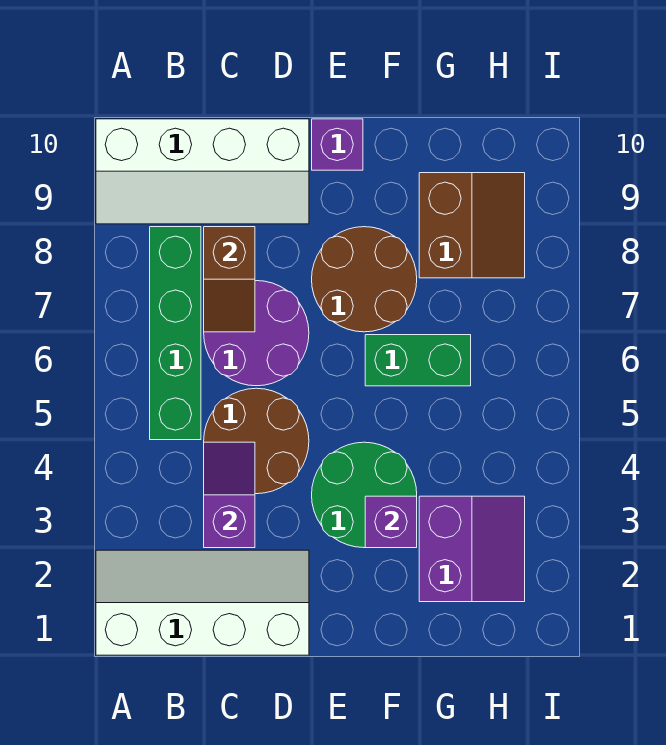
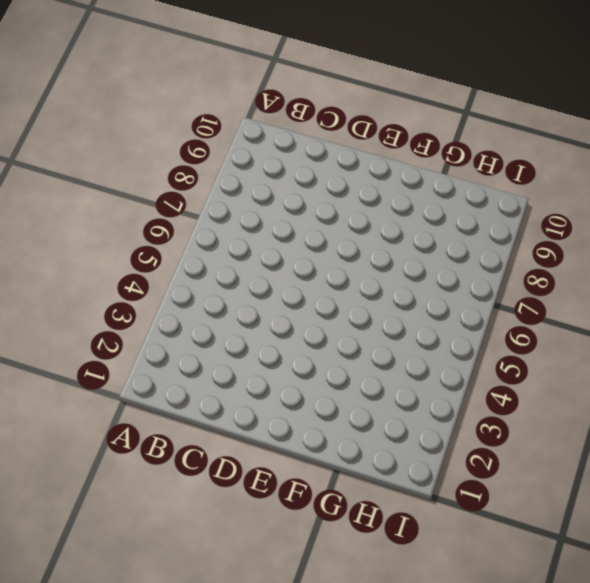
none -> white 2x4 slope [96,550,309,655]
none -> white 2x4 slope [96,119,309,224]
none -> green 1x4 brick [150,227,201,440]

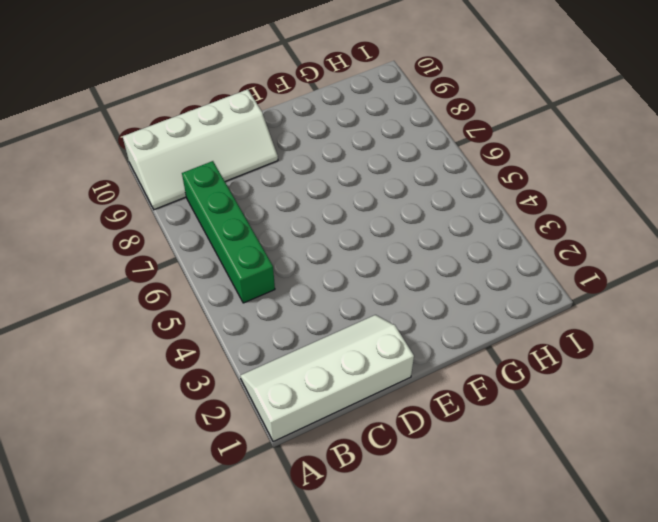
none -> brown 2x2 round brick [204,388,309,494]
none -> purple 2x2 round brick [204,281,309,386]
none -> green 2x2 round brick [312,442,417,548]

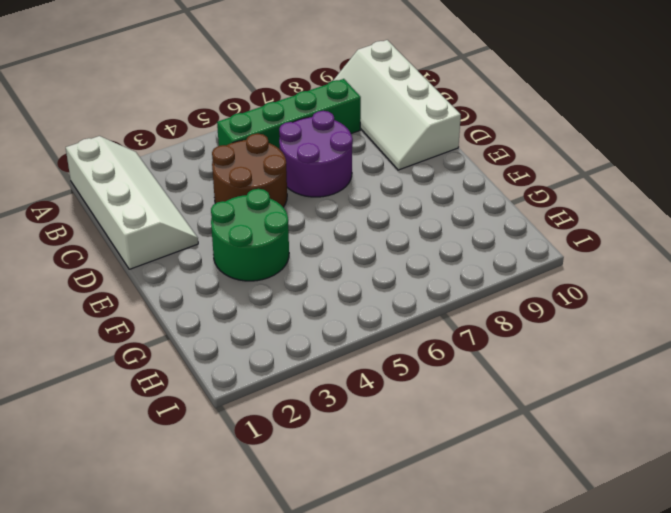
none -> brown 2x2 round brick [312,227,417,332]
none -> purple 1x1 brick [312,119,363,170]
none -> green 1x2 brick [365,335,471,386]

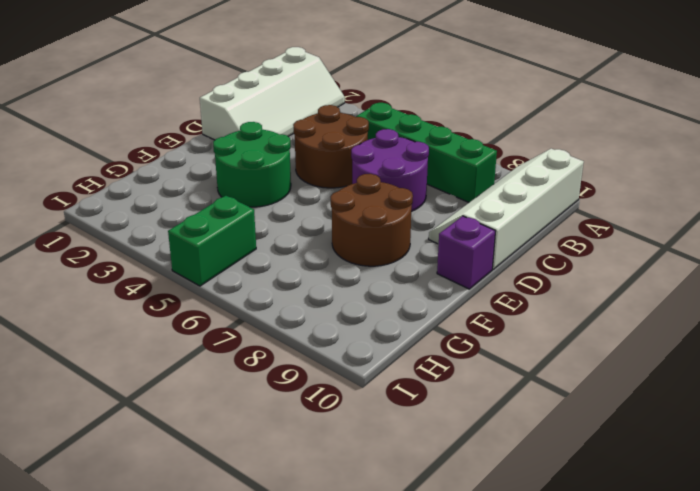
green 1x2 brick [168,196,256,286] -> green 1x2 brick moved to [365,335,471,386]
none -> purple 2x2 slope [419,496,525,602]
none -> brown 2x2 slope [419,173,525,278]
none -> purple 1x2 slope [204,442,255,548]

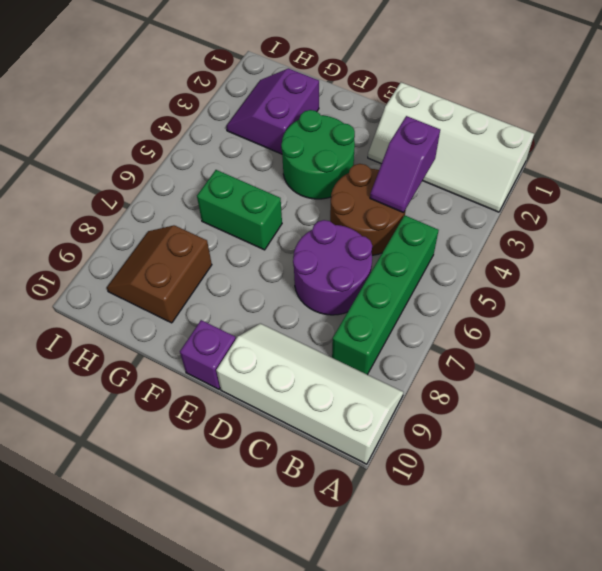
none -> brown 2x2 round brick [312,227,417,332]
none -> brown 1x2 slope [204,227,255,332]
none -> purple 1x1 brick [365,496,417,548]

